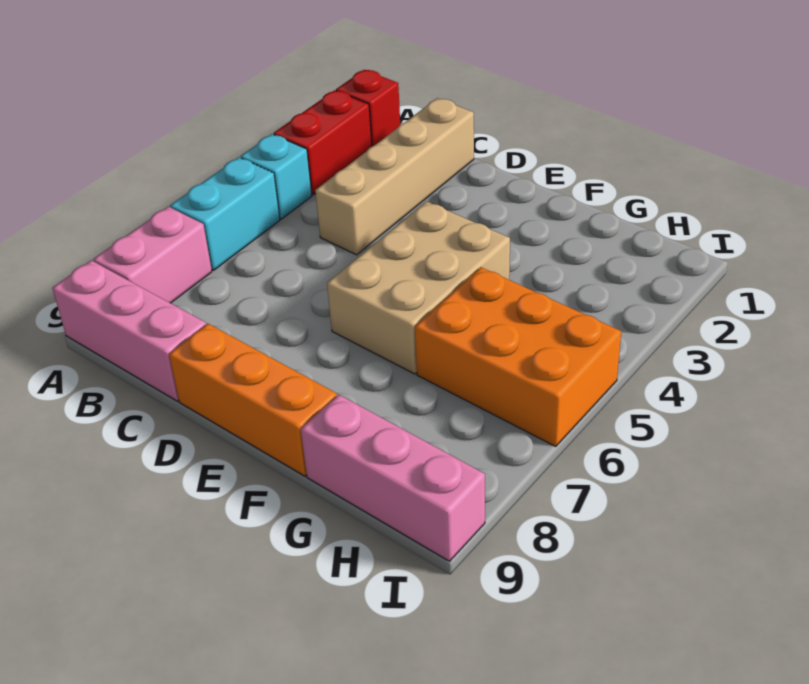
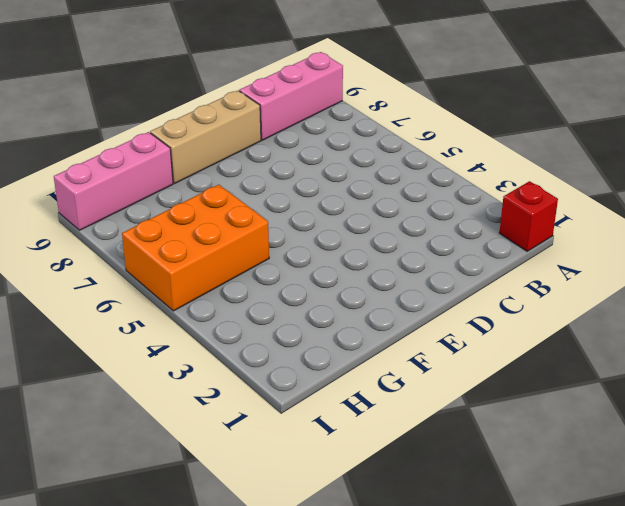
tan 1x3 brick [150,91,261,183] -> orange 1x3 brick [169,323,337,476]
none -> red 1x2 brick [274,90,372,195]
none -> cyan 1x1 brick [241,134,312,219]

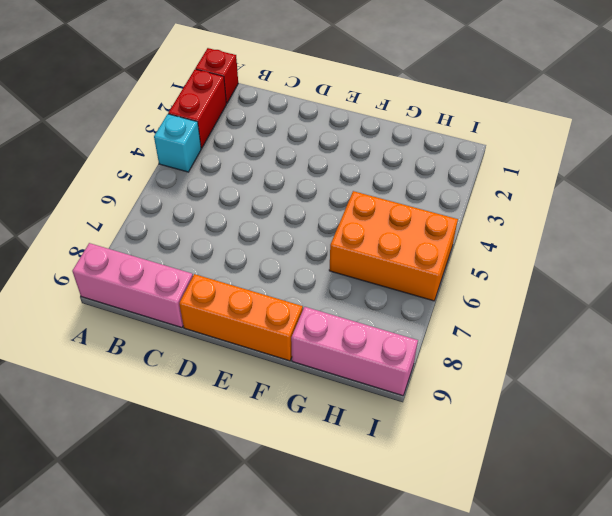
none -> cyan 1x2 brick [170,157,280,270]
none -> pink 1x2 brick [93,207,212,303]

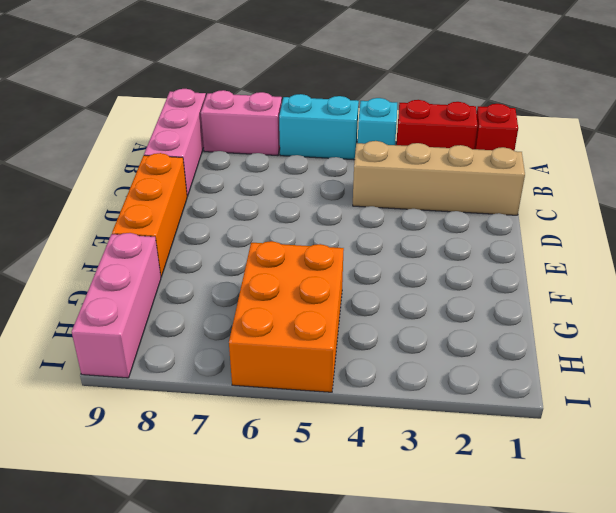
none -> tan 2x3 brick [327,201,510,374]

